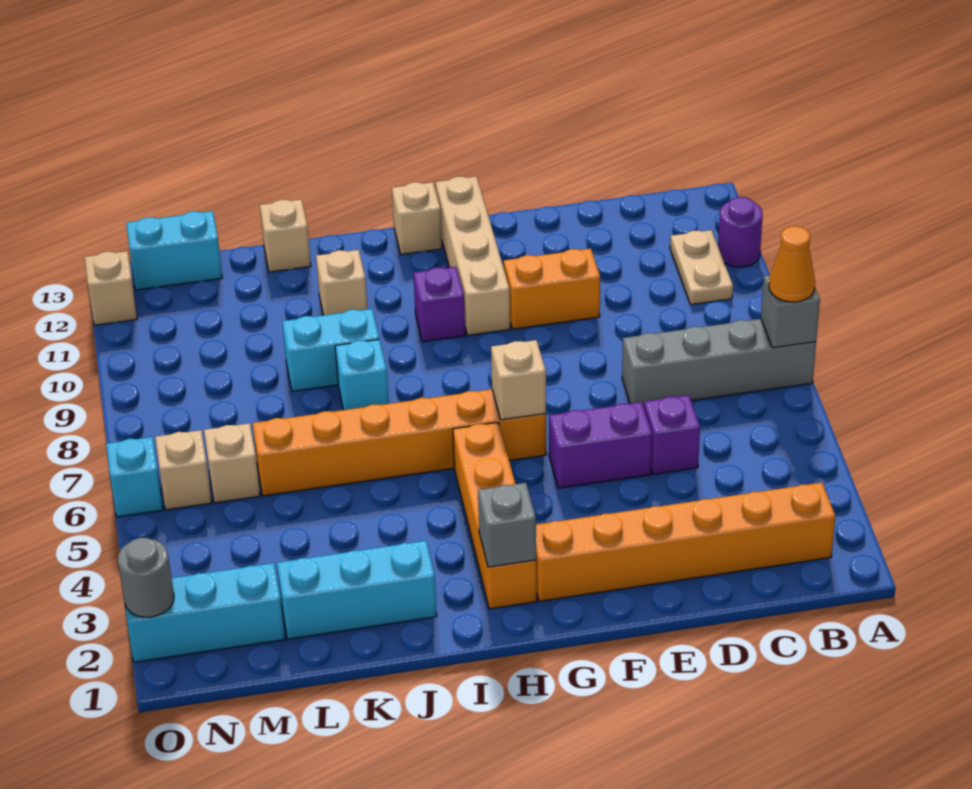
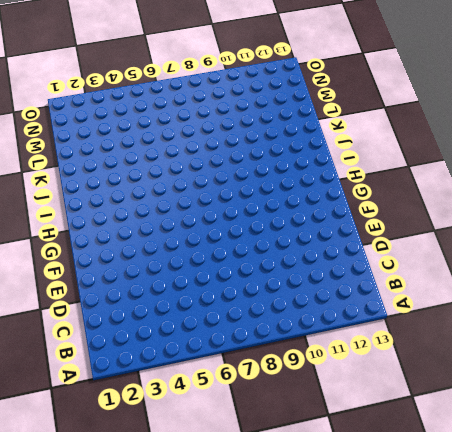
none -> grey 1x4 brick [622,319,816,407]
none -> purple 1x1 round brick [718,197,763,267]
none -> orange 1x6 brick [536,483,835,601]

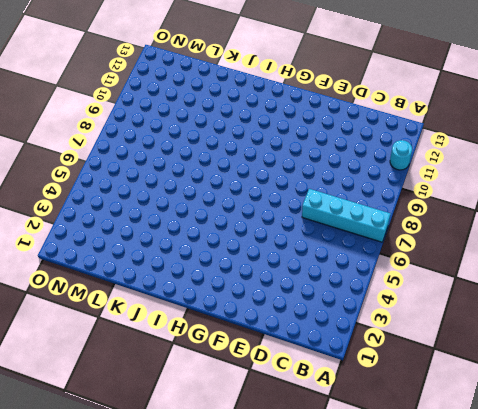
cyan 1x4 brick [302,189,390,242] -> grey 1x4 brick [622,319,816,407]
cyan 1x1 round brick [390,140,412,170] -> purple 1x1 round brick [718,197,763,267]
none -> orange 1x6 brick [536,483,835,601]
none -> tan 1x2 plate [670,230,733,305]
none -> purple 1x1 brick [644,395,700,474]

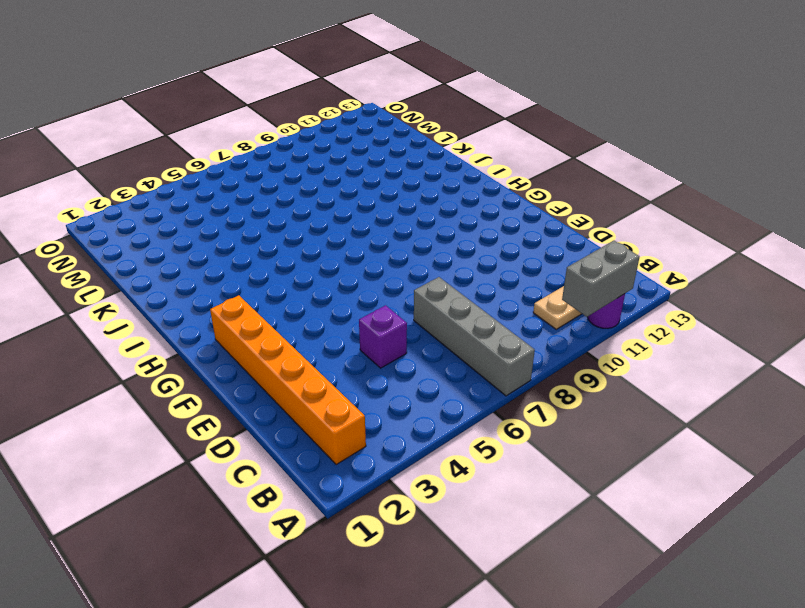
grey 1x2 brick [562,241,639,317] -> none
none -> purple 1x2 brick [549,402,652,488]
none -> orange 1x2 brick [504,249,600,329]
none -> orange 1x6 brick [252,389,546,496]

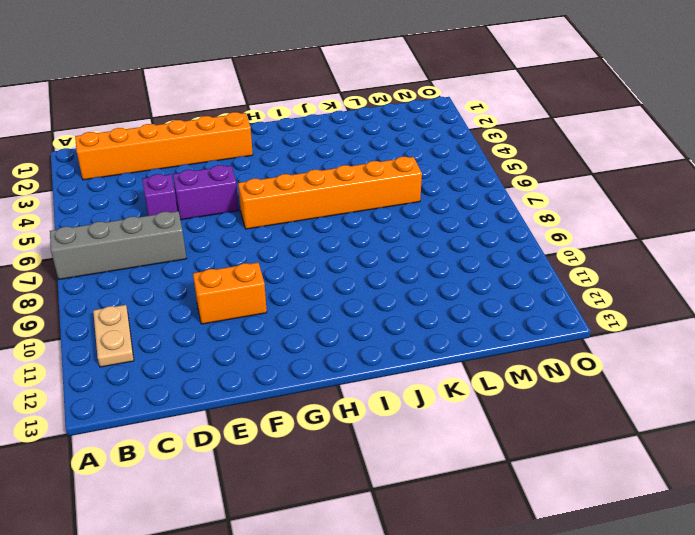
none -> purple 1x1 round brick [718,197,763,267]
none -> tan 1x4 brick [435,177,510,335]
none -> orange 1x4 brick [453,422,537,609]

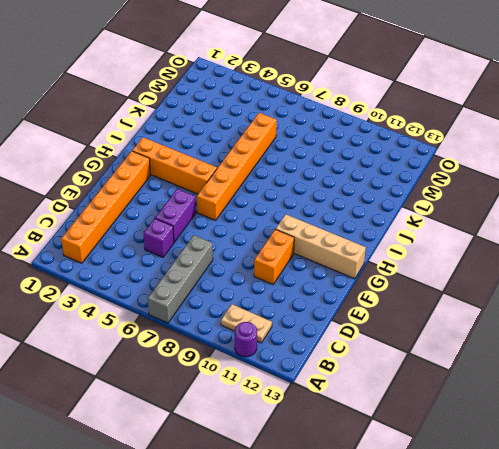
none -> purple 1x1 brick [413,267,465,342]
none -> tan 1x1 brick [392,182,442,254]
none -> cyan 1x3 brick [277,541,437,639]

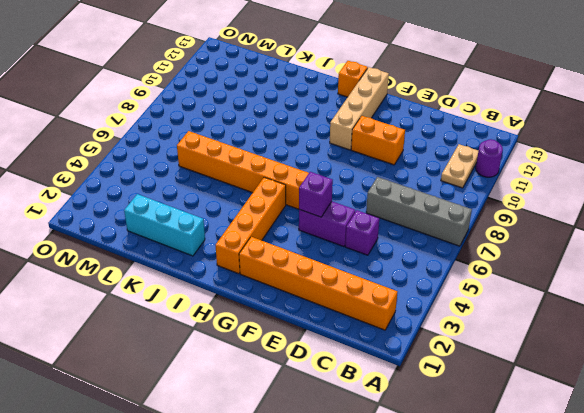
purple 1x1 brick [299,172,333,217] -> purple 1x1 brick moved to [413,267,465,342]
orange 1x1 brick [338,61,368,97] -> tan 1x1 brick [392,182,442,254]
none -> cyan 1x1 brick [335,339,389,410]
none -> cyan 1x2 brick [282,309,379,391]
none -> tan 1x1 brick [316,250,367,315]

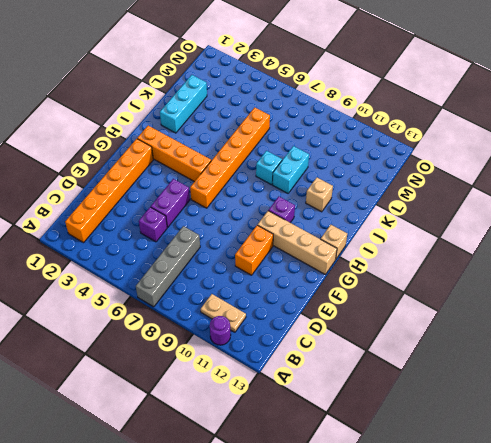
none -> tan 1x1 brick [260,199,311,272]
none -> cyan 1x3 brick [125,563,285,662]
none -> tan 1x1 brick [204,423,260,503]

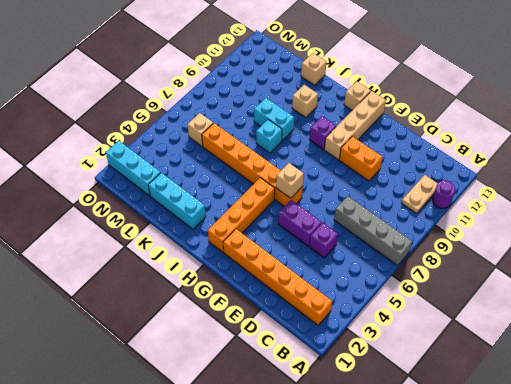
none -> cyan 1x2 brick [126,211,222,290]
none -> tan 1x1 brick [155,430,212,510]
none -> cyan 1x1 brick [106,437,163,517]

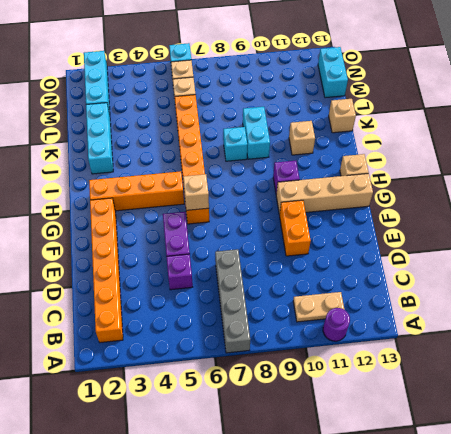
none -> tan 1x1 brick [85,251,137,325]
none -> grey 1x1 brick [761,275,820,348]
none -> grey 1x1 brick [478,483,536,567]

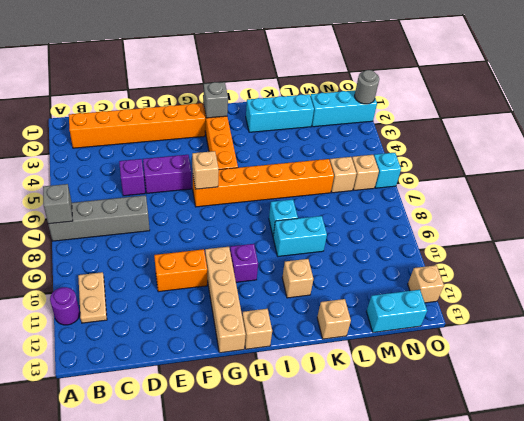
none -> orange 1x1 cone [769,226,815,302]

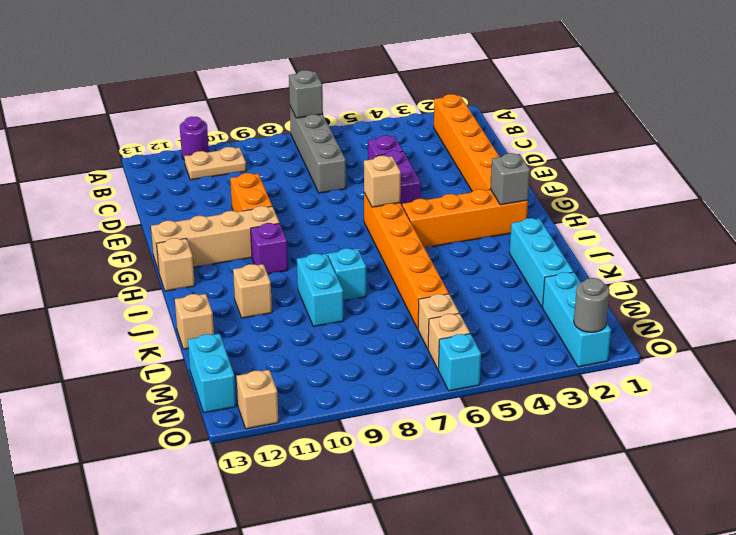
none -> orange 1x1 cone [769,226,815,302]

